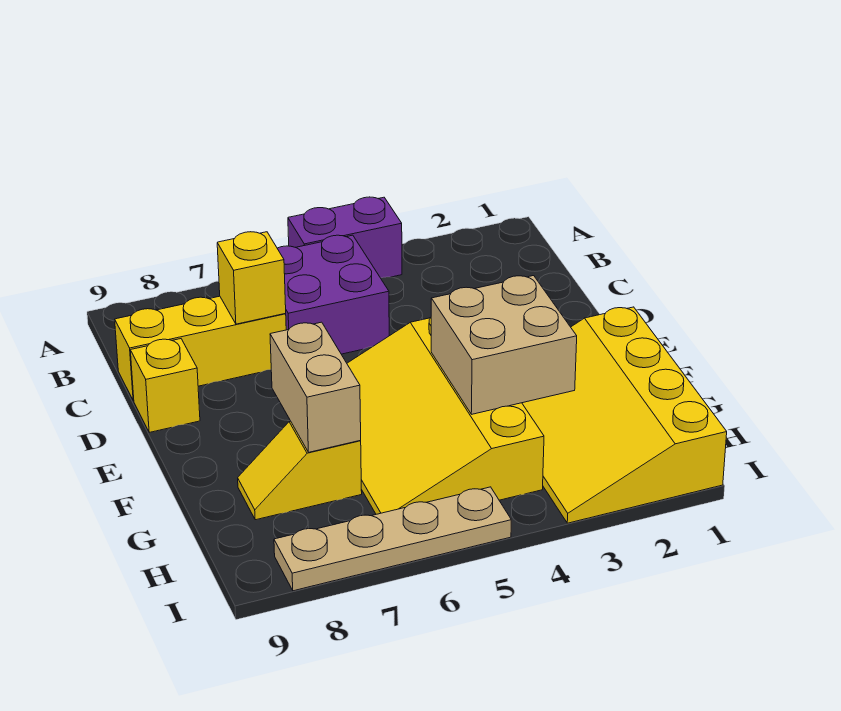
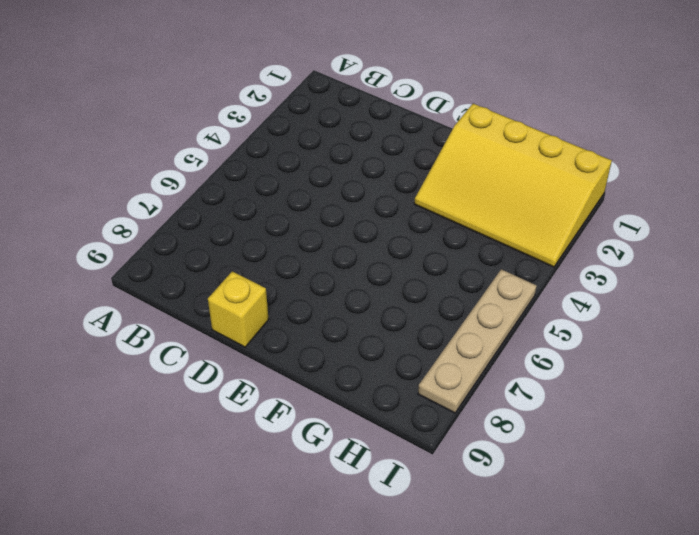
none -> purple 1x2 brick [288,197,402,278]
none -> purple 2x2 brick [277,235,389,354]

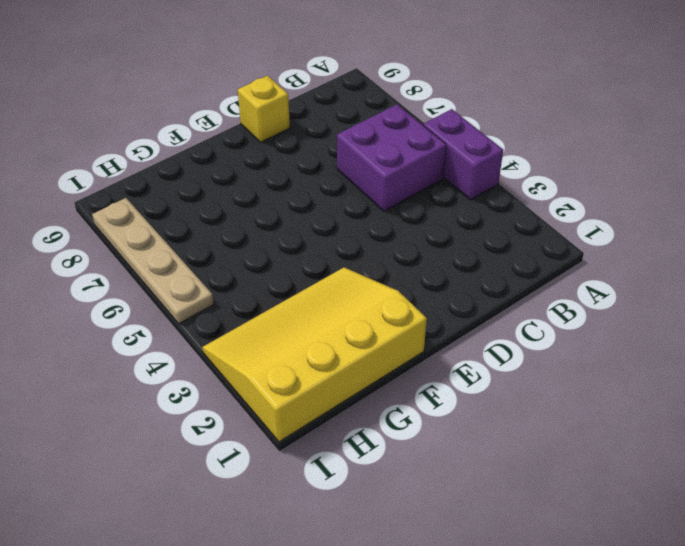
none -> yellow 1x3 brick [115,296,286,401]
none -> yellow 3x4 slope [347,318,544,514]

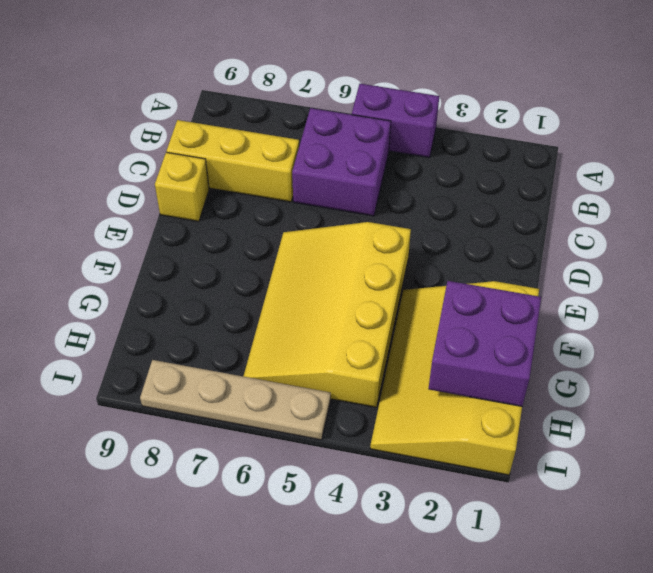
purple 2x2 brick [428,281,541,406] -> none
none -> yellow 1x2 slope [238,421,362,520]
none -> yellow 1x1 brick [217,232,286,324]

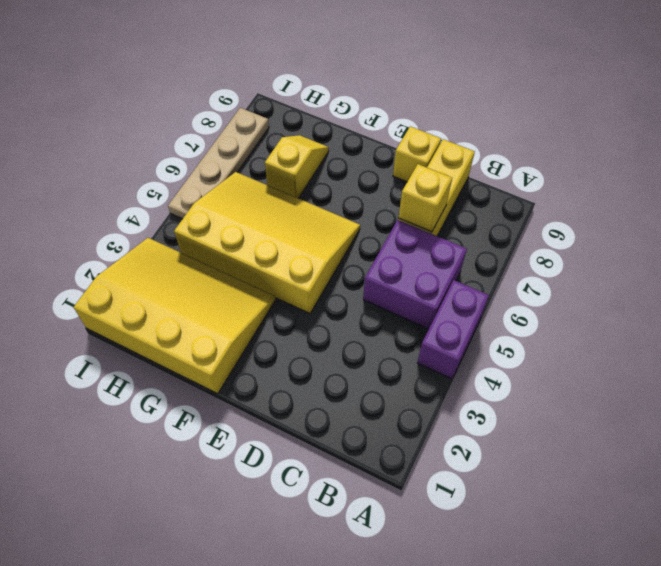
none -> tan 2x2 brick [431,276,577,414]
none -> tan 1x2 brick [270,322,361,452]

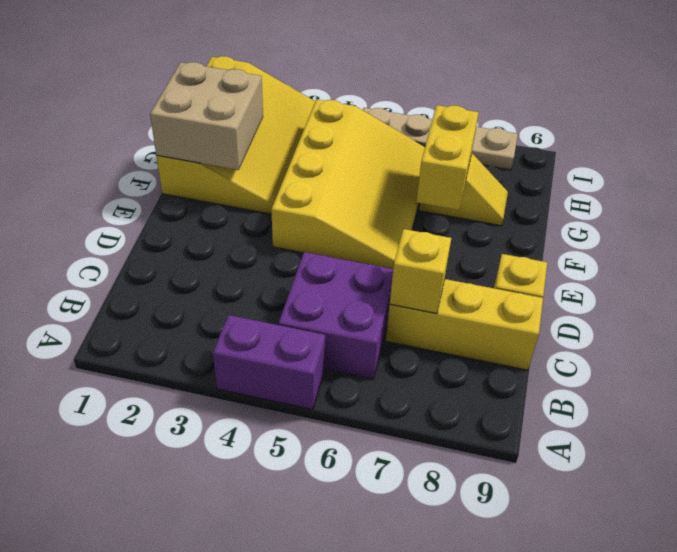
tan 2x2 brick [150,62,263,170] -> tan 2x2 brick moved to [431,276,577,414]
yellow 1x2 brick [416,105,479,210] -> tan 1x2 brick [270,322,361,452]

